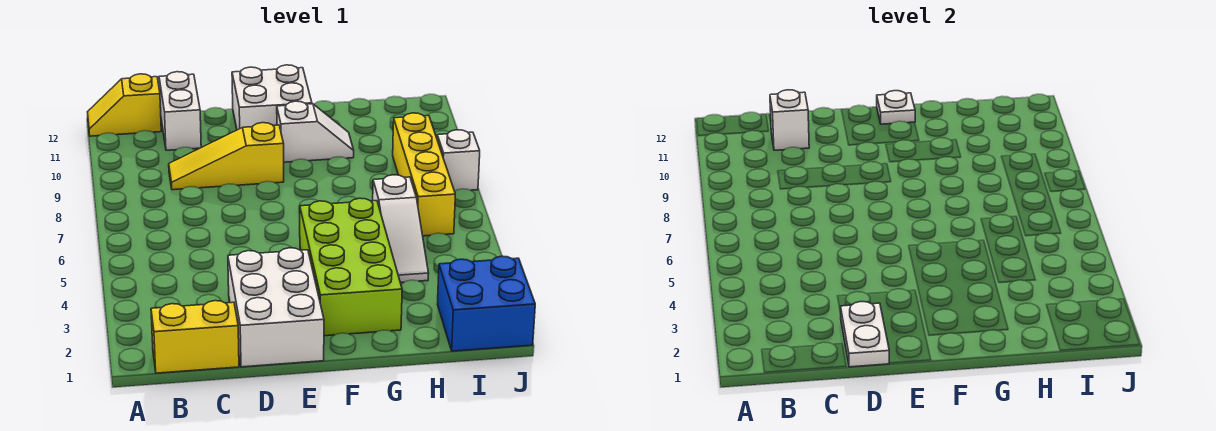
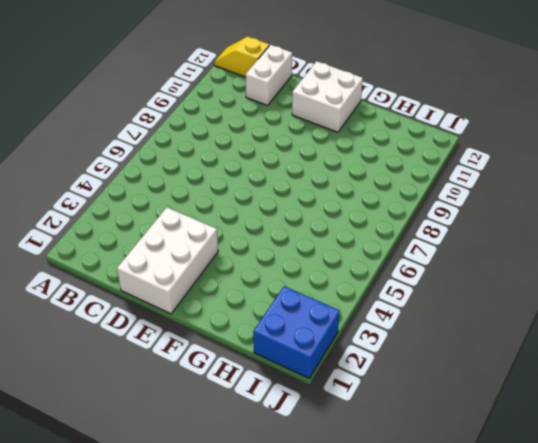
none -> yellow 1x2 brick [151,301,239,373]
none -> yellow 1x3 slope [169,123,284,190]
none -> lime 2x4 brick [299,198,402,336]

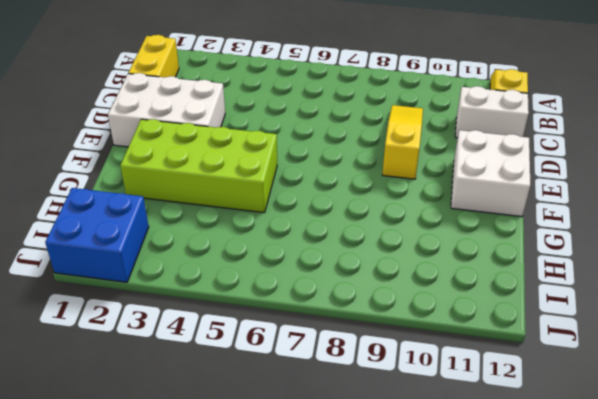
none -> white 1x2 slope [277,101,354,162]
none -> white 1x3 slope [373,175,429,282]
none -> yellow 1x4 brick [393,113,455,236]

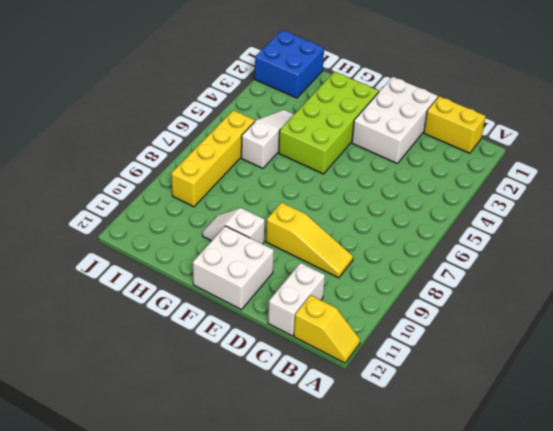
none -> white 1x1 brick [437,130,480,191]
none -> white 1x1 brick [770,90,809,150]
none -> white 1x2 plate [841,302,890,367]

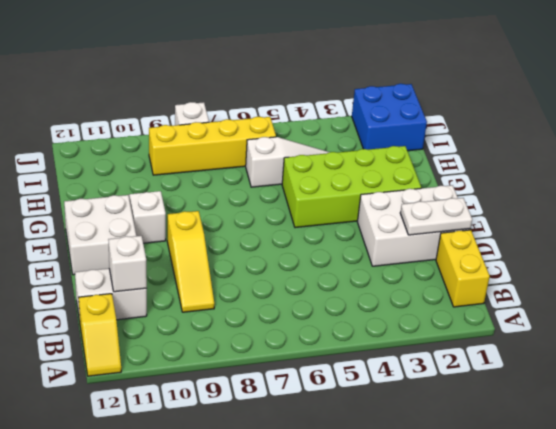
none -> white 1x1 plate [877,91,915,124]

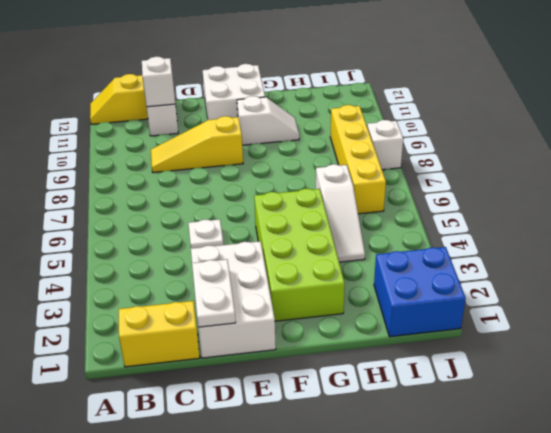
white 1x1 plate [188,219,223,248] -> white 1x1 plate moved to [877,91,915,124]

